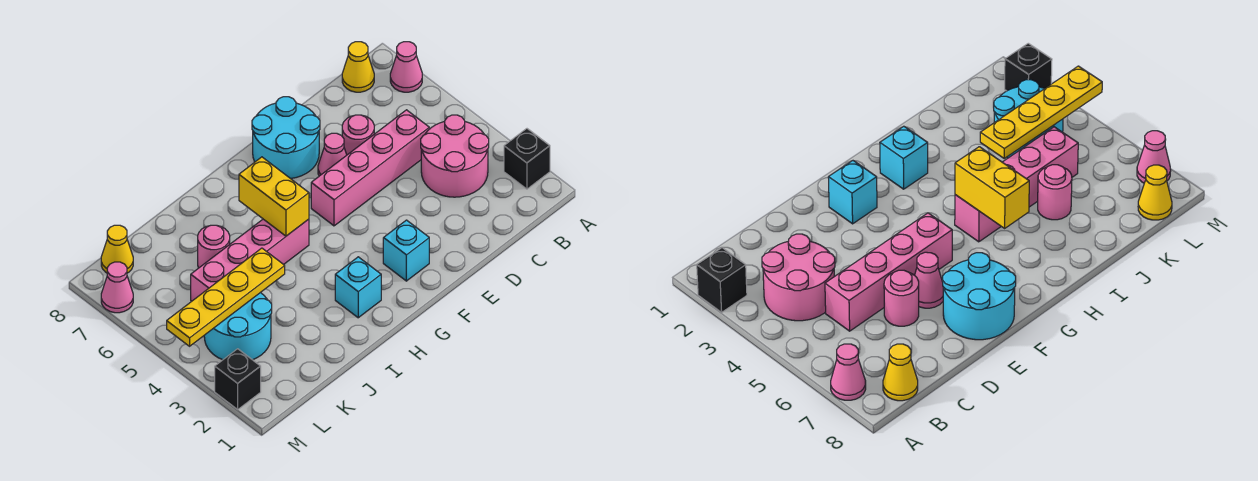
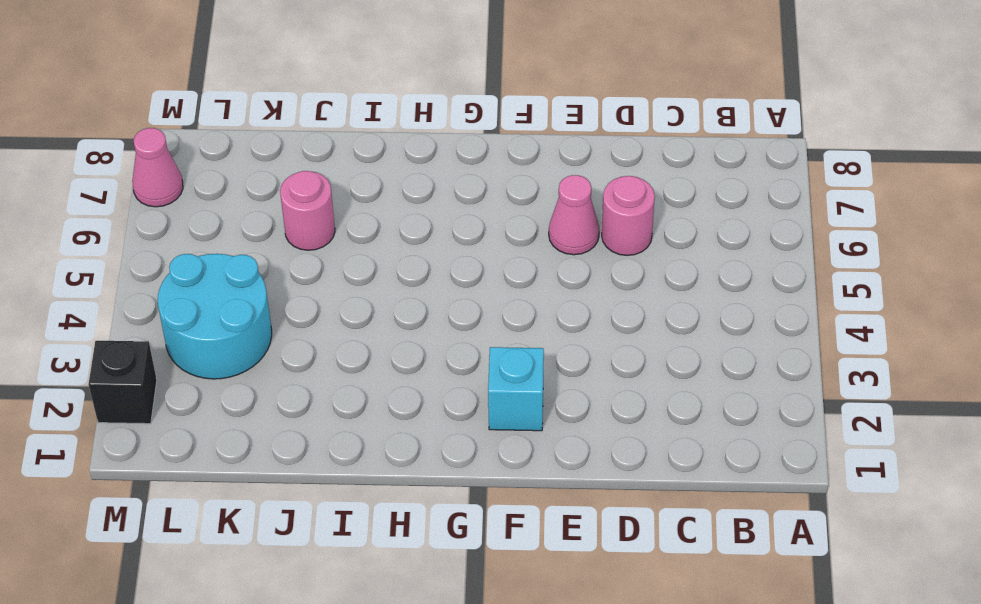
none -> black 1x1 brick [504,129,550,189]
none -> pink 1x1 cone [390,42,422,92]
none -> pink 2x2 round brick [421,115,489,197]

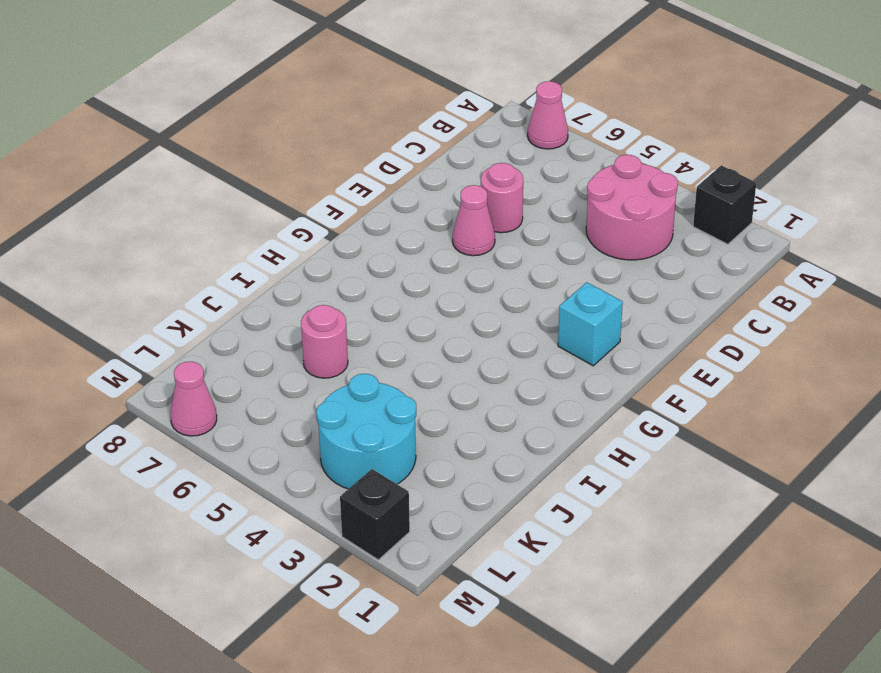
none -> yellow 1x1 cone [342,42,374,92]
none -> pink 1x4 brick [311,110,429,226]
none -> cyan 2x2 round brick [252,97,320,179]

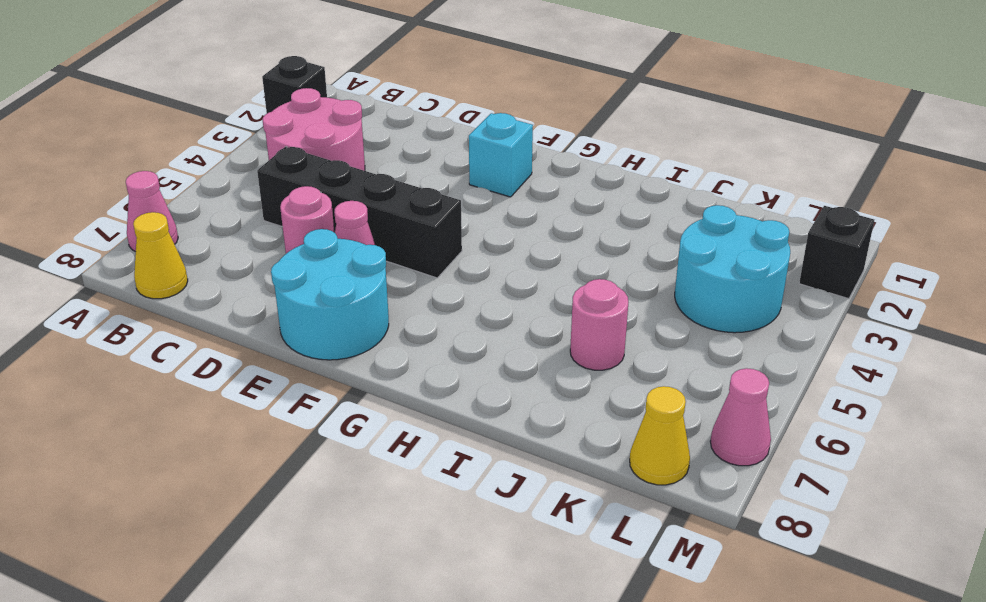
black 1x4 brick [257,147,462,278] -> pink 1x4 brick [311,110,429,226]
none -> cyan 1x1 brick [335,257,381,318]
none -> pink 1x4 brick [191,219,309,301]
none -> yellow 1x2 brick [239,157,309,236]

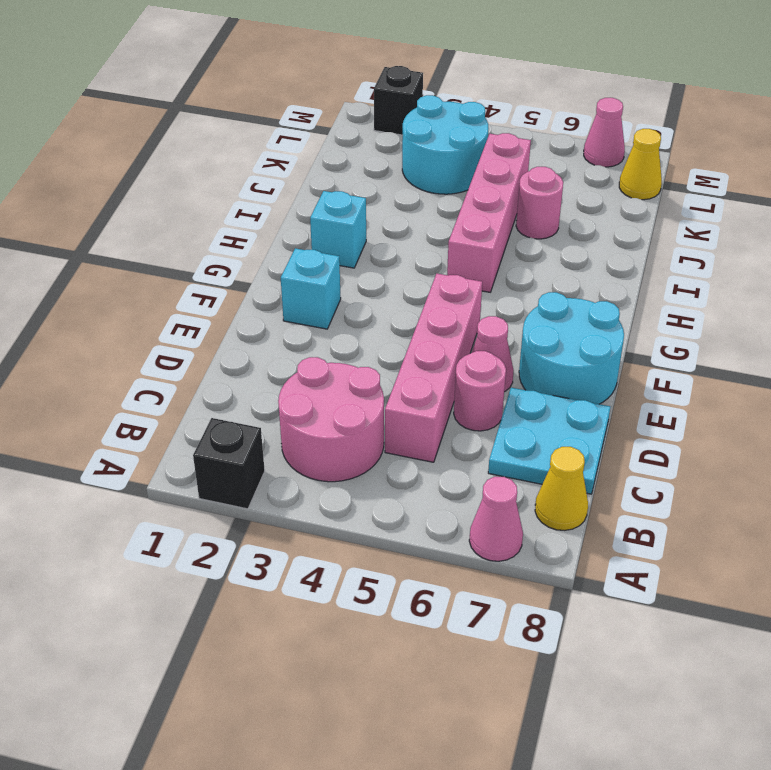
cyan 2x2 plate [488,388,610,494] -> none
none -> yellow 1x2 brick [239,157,309,236]
none -> yellow 1x4 plate [167,248,285,346]

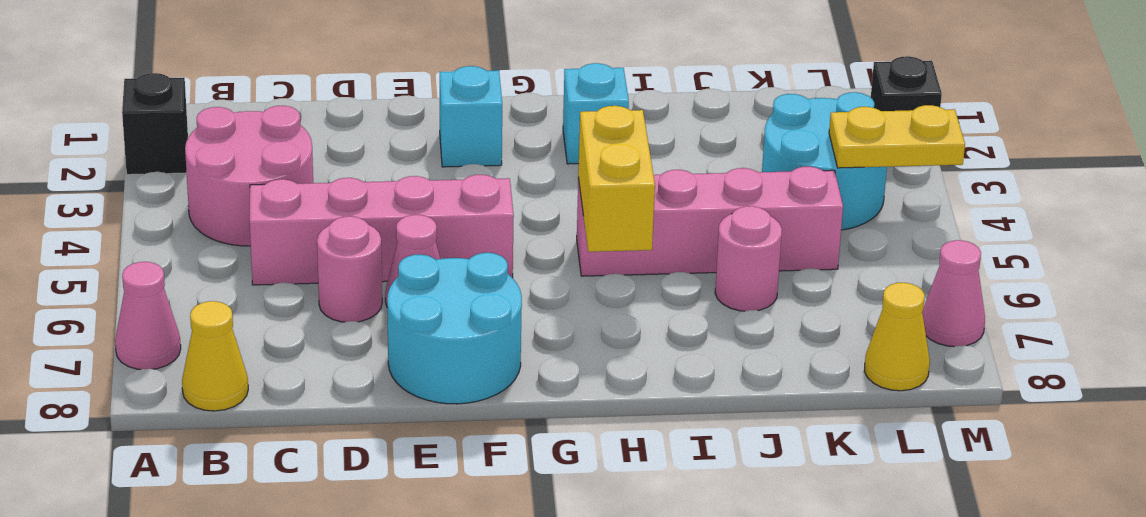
yellow 1x2 plate [829,105,965,168] -> yellow 1x4 plate [167,248,285,346]

